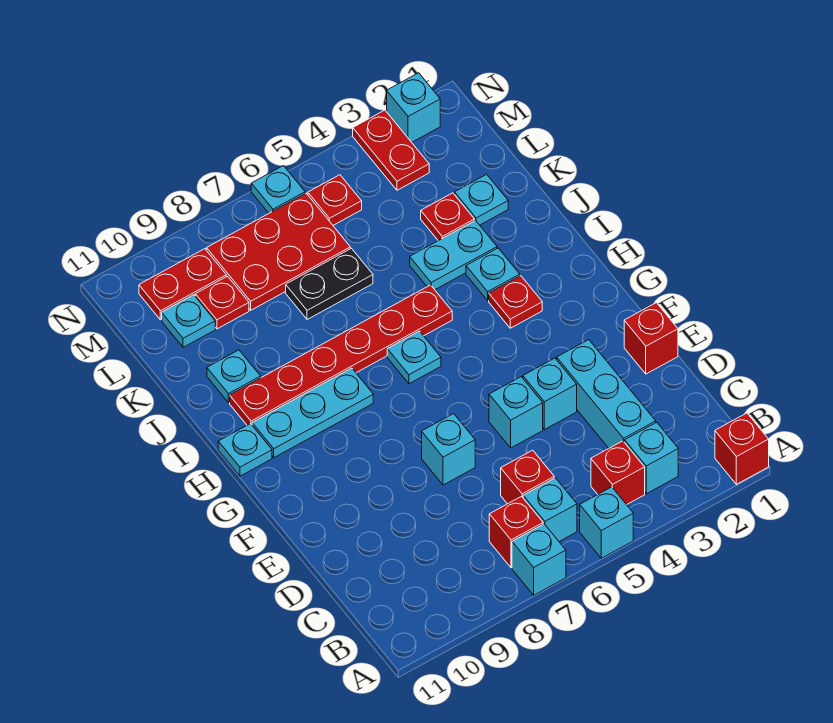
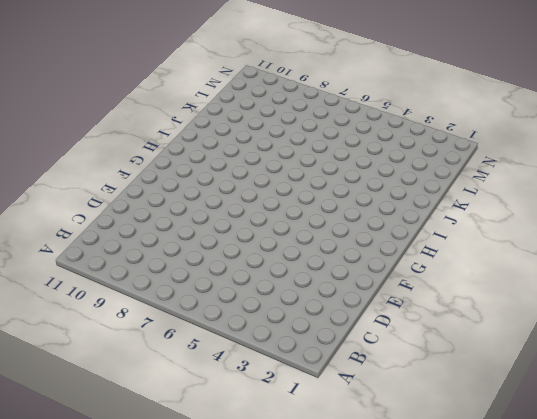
none -> red 1x1 brick [715,413,769,484]
none -> cyan 1x1 brick [580,487,633,558]
none -> cyan 1x1 brick [512,524,566,595]
none -> cyan 1x1 brick [625,422,678,494]

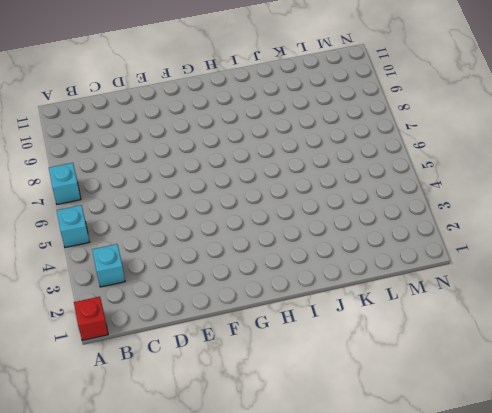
none -> red 1x1 brick [591,441,645,505]
none -> cyan 1x1 brick [523,478,577,541]
none -> red 1x1 brick [489,496,543,568]
none -> cyan 1x3 brick [557,340,656,448]

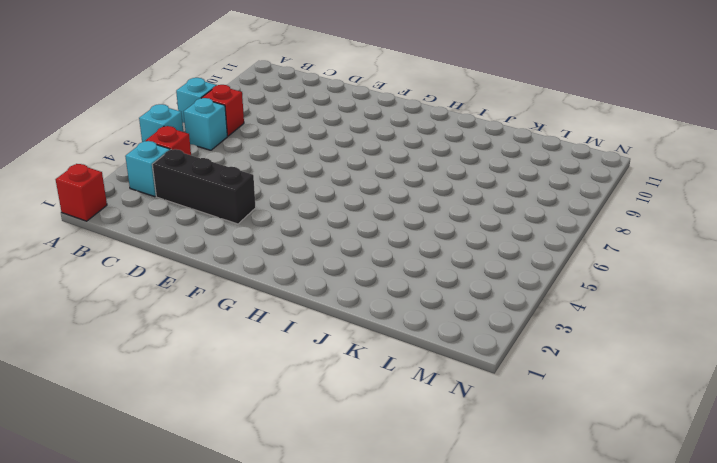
black 1x3 brick [152,149,256,224] -> cyan 1x3 brick [557,340,656,448]
none -> red 1x1 brick [501,450,554,504]
none -> red 1x1 brick [624,303,678,374]
none -> cyan 1x1 brick [523,358,577,430]
none -> cyan 1x1 brick [489,377,543,448]

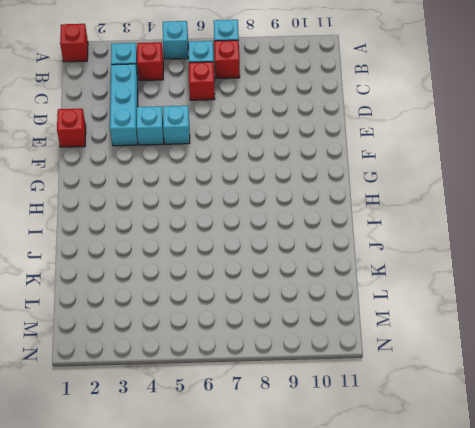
none -> cyan 1x1 brick [422,414,475,485]
none -> red 1x1 plate [489,276,542,328]
none -> cyan 1x1 plate [387,331,441,384]
none -> cyan 1x3 plate [252,368,373,458]

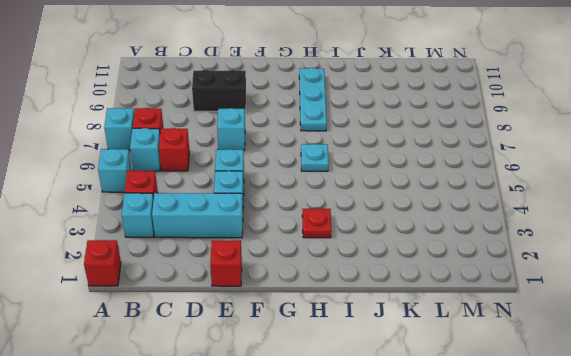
black 1x2 brick [192,70,246,111] -> none
none -> cyan 1x1 plate [218,424,272,476]
none -> cyan 1x1 plate [466,248,520,300]
none -> red 1x6 plate [230,285,452,425]
none -> cyan 1x2 plate [410,221,497,290]

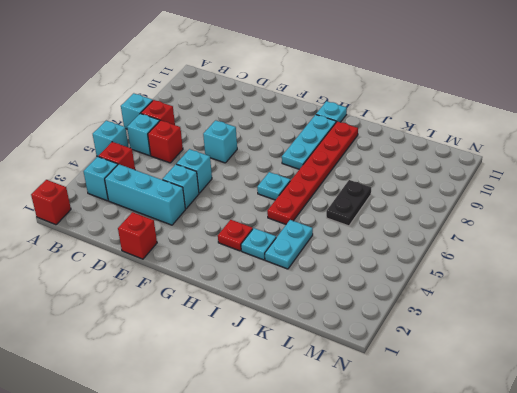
none -> cyan 1x1 plate [207,350,261,403]
none -> cyan 1x1 plate [455,174,508,225]
none -> red 1x1 plate [421,193,474,241]
none -> red 2x3 plate [206,193,350,310]

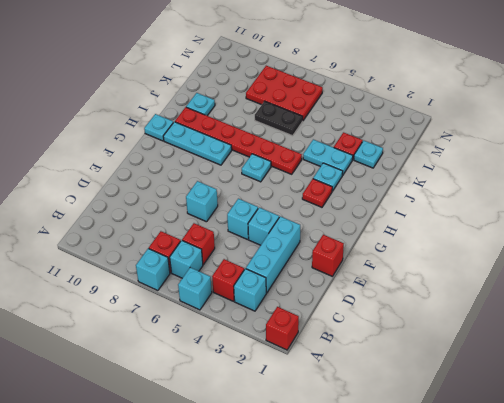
none -> red 1x1 plate [195,276,249,329]
none -> cyan 1x1 plate [162,295,215,347]
none -> red 1x2 plate [353,110,429,190]
none -> red 1x1 plate [308,175,362,225]

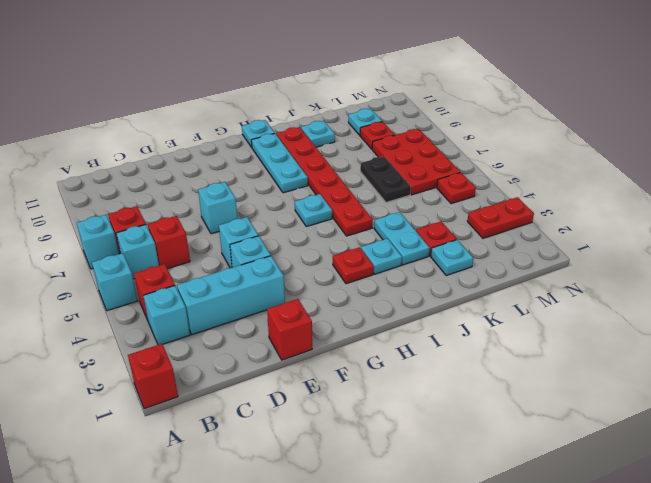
none -> red 1x2 plate [139,249,226,320]
none -> cyan 1x1 brick [387,73,440,142]
none -> cyan 1x1 plate [251,166,305,213]

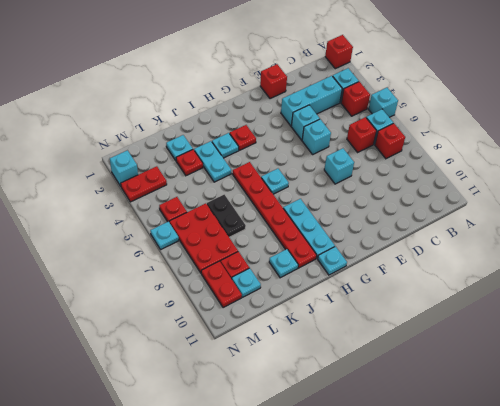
none -> cyan 1x1 brick [512,524,566,595]

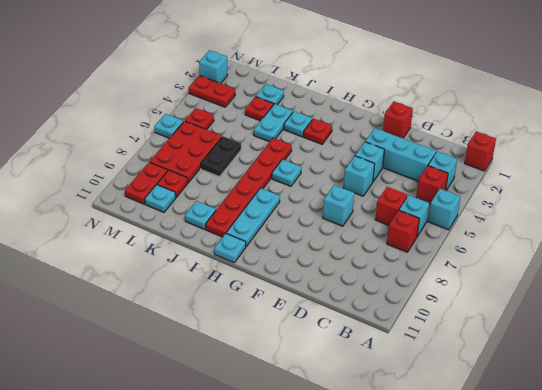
none -> cyan 1x1 brick [512,524,566,595]

